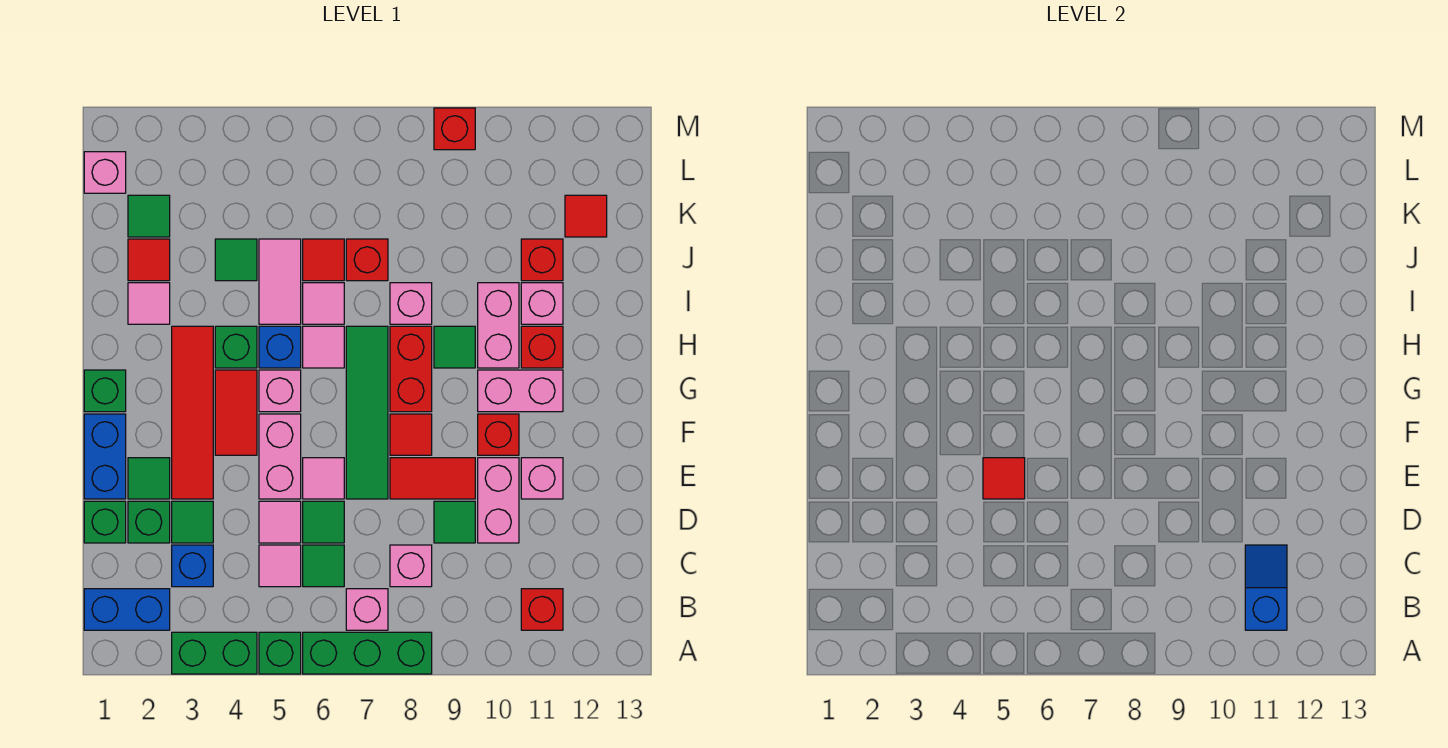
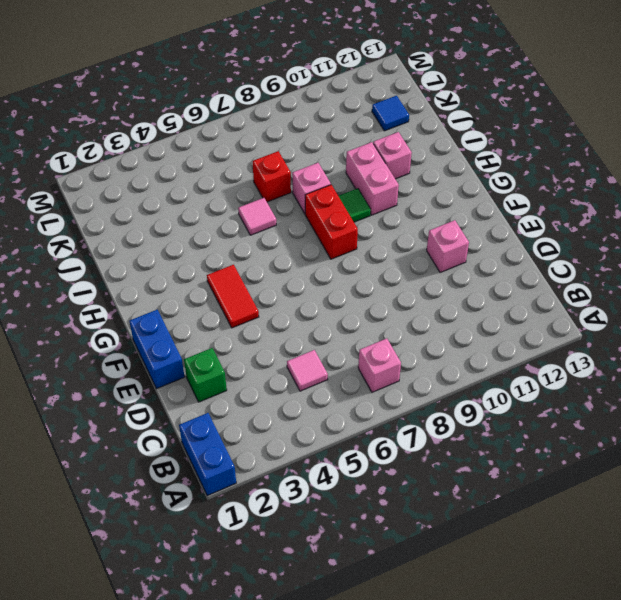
blue 1x2 brick [179,413,236,496] -> blue 1x2 brick turned to [84,589,170,630]
blue 1x1 tile [372,96,409,131] -> red 1x1 tile [565,195,607,237]
none -> green 1x2 brick [172,632,257,674]
none -> green 1x1 brick [259,632,301,674]
none -> green 1x3 brick [303,632,432,674]
none -> red 1x1 brick [521,589,563,630]

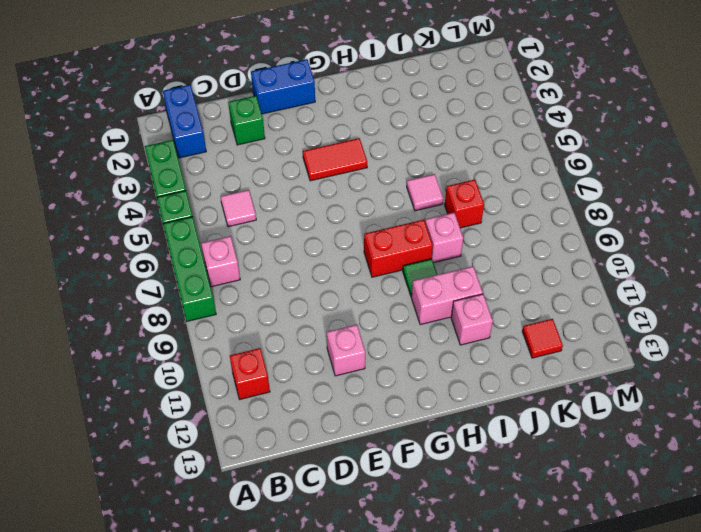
none -> blue 1x1 brick [172,545,213,587]
none -> green 1x1 tile [303,545,344,587]
none -> pink 1x1 brick [390,545,432,587]
none -> green 1x1 brick [84,501,126,543]

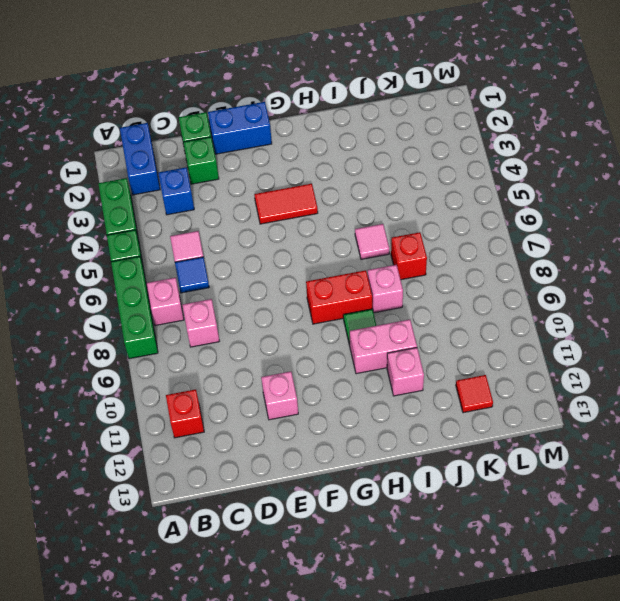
blue 1x1 tile [175,257,209,293] -> green 1x1 tile [303,545,344,587]
none -> green 1x1 tile [172,501,213,543]
none -> pink 1x1 tile [259,501,301,543]
none -> green 1x1 tile [303,501,344,543]
none -> green 1x1 tile [434,501,475,543]

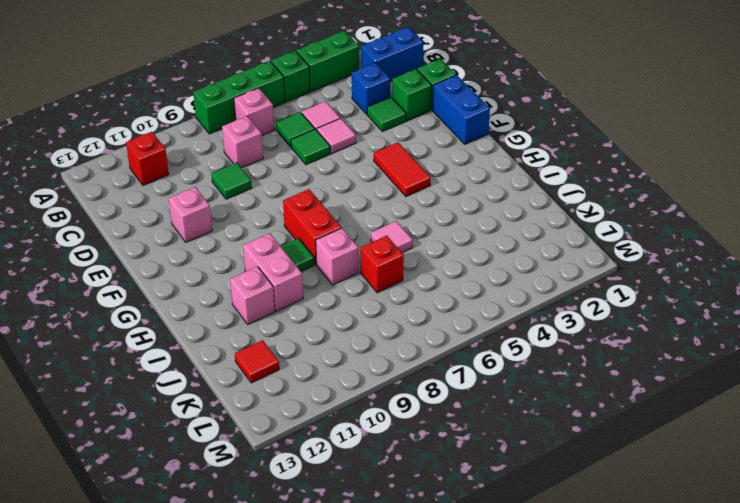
none -> pink 1x2 brick [478,458,519,543]
none -> green 1x1 tile [128,458,170,499]
none -> red 1x4 tile [172,326,213,499]
none -> pink 1x2 brick [259,414,301,499]

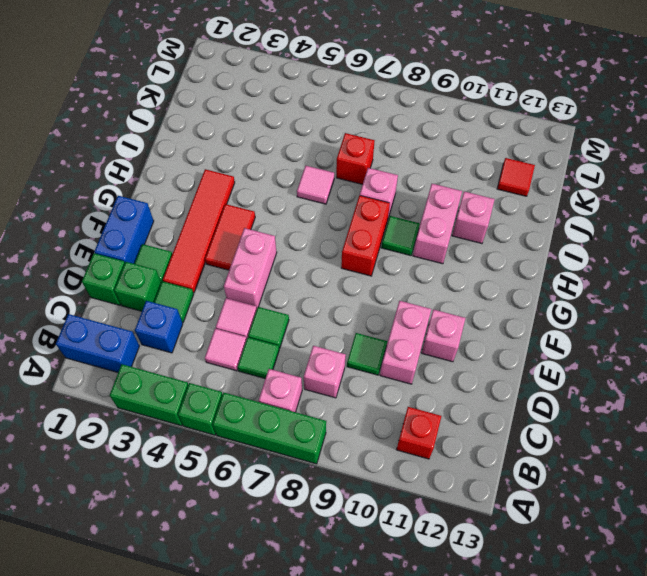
none -> pink 1x1 tile [303,458,344,499]
none -> green 1x4 tile [346,326,388,499]
none -> red 1x2 tile [390,458,475,499]
none -> red 1x1 tile [390,414,432,455]

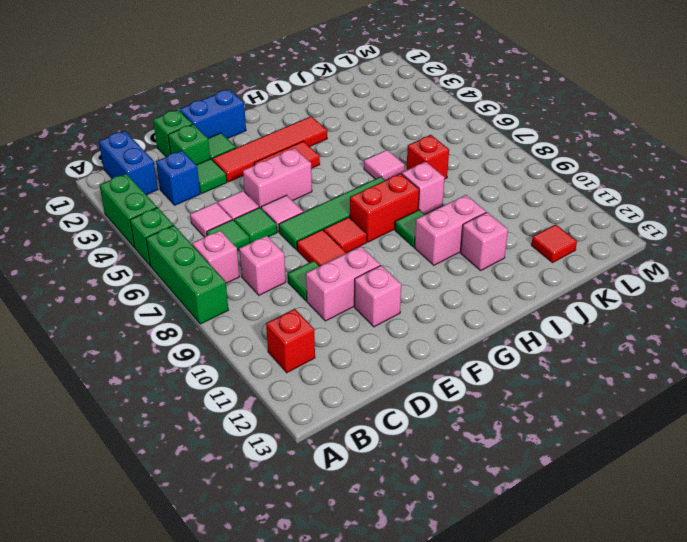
none -> red 1x1 brick [478,414,519,455]
none -> green 1x1 brick [84,370,126,412]
none -> pink 1x1 brick [259,370,301,412]
none -> pink 1x2 brick [478,370,563,412]

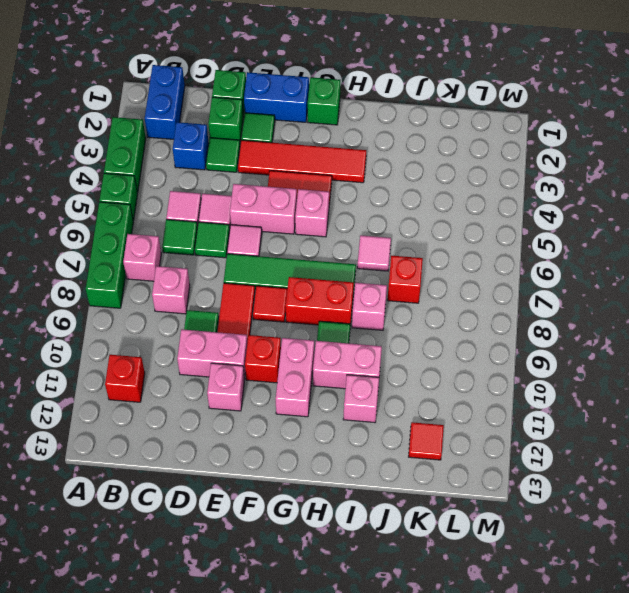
none -> green 1x1 brick [215,326,257,368]
none -> blue 1x1 brick [259,326,301,368]
none -> pink 1x1 tile [303,326,344,368]
none -> red 1x1 brick [521,326,563,368]

